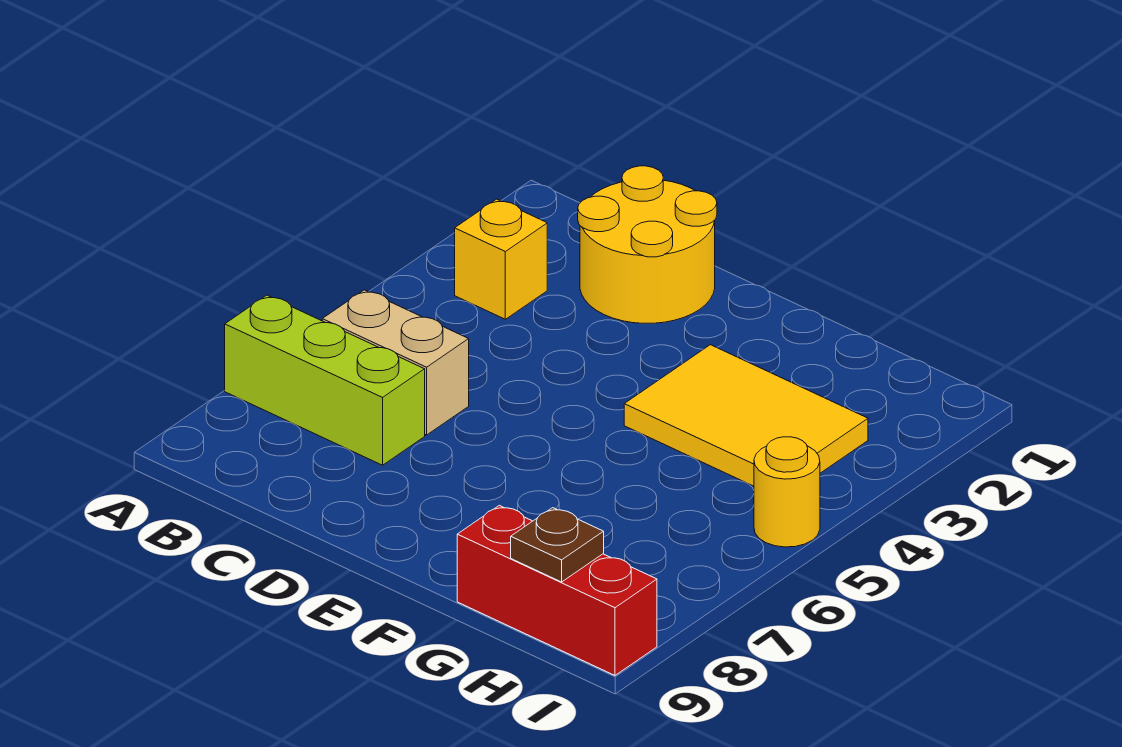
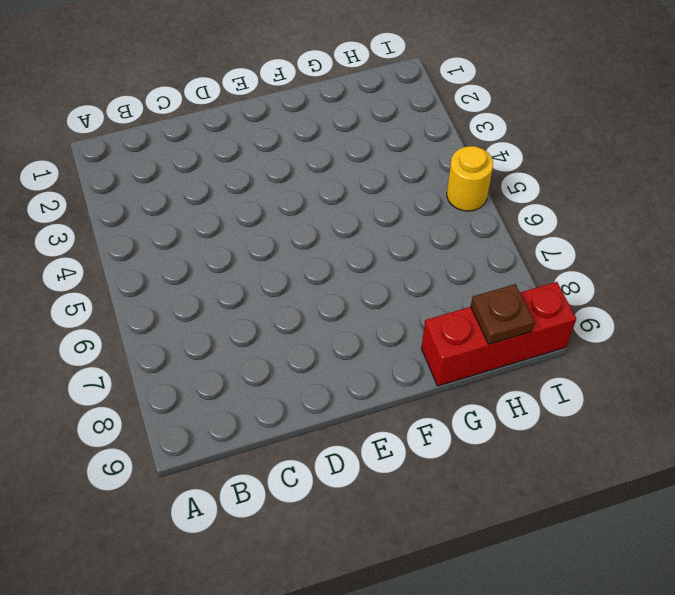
none -> lime 1x3 brick [225,295,425,465]
none -> yellow 1x1 brick [455,199,547,319]

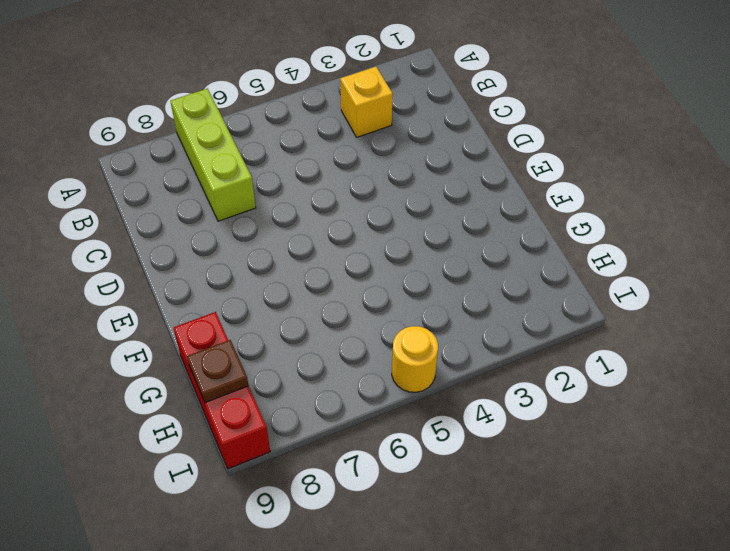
none -> tan 1x2 brick [322,290,469,435]
none -> yellow 2x2 round brick [578,166,717,323]

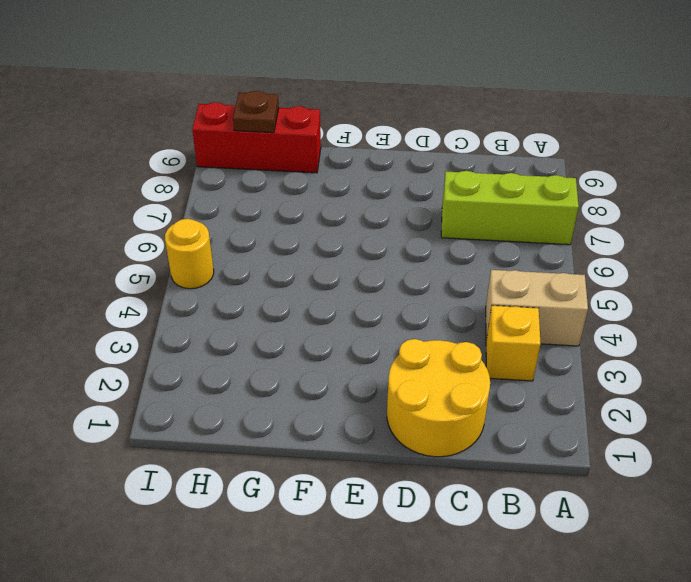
tan 1x2 brick [486,270,588,346] -> tan 1x2 brick moved to [322,290,469,435]
none -> yellow 2x3 tile [624,345,868,486]

